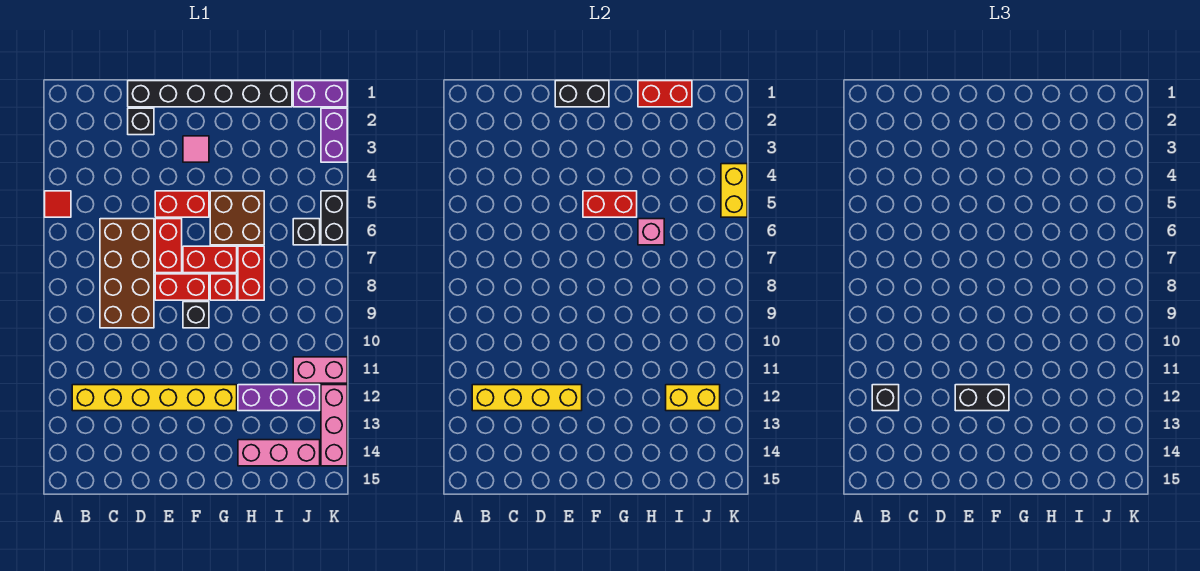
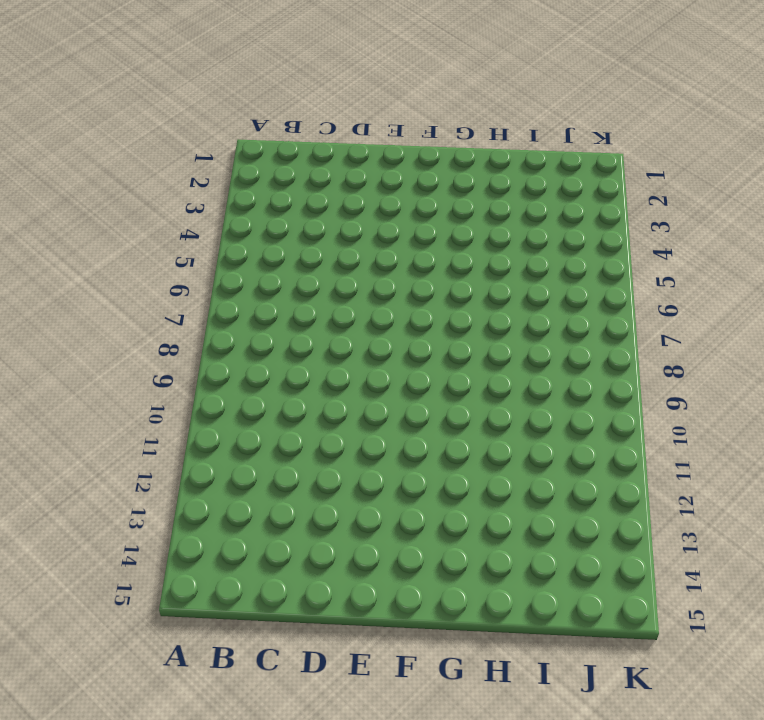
none -> red 1x1 tile [45,191,71,217]
none -> yellow 1x6 brick [72,385,237,411]
none -> brown 2x4 brick [100,219,154,328]
none -> black 1x6 brick [128,81,292,107]

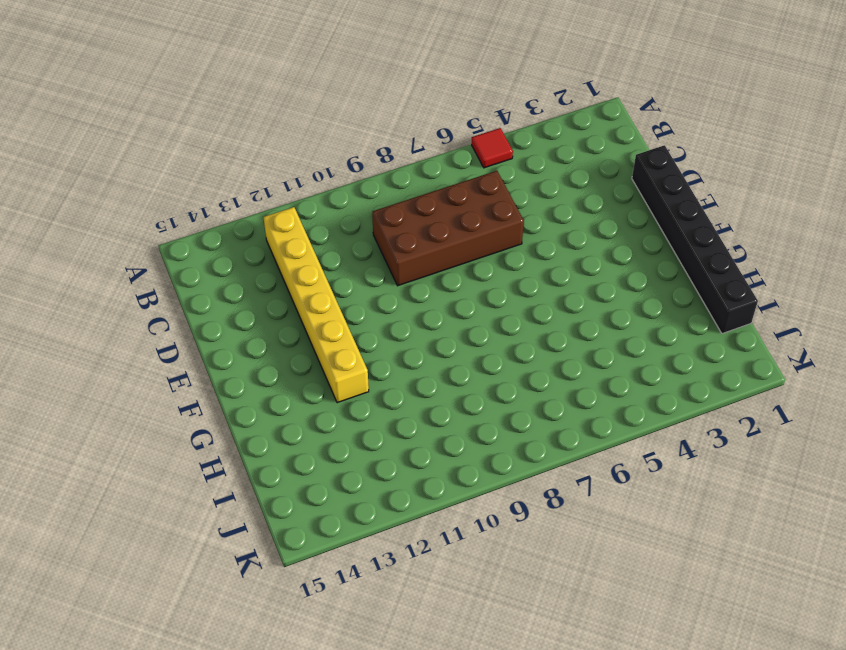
none -> black 1x1 brick [128,108,154,135]
none -> red 1x2 brick [155,191,209,217]
none -> red 1x2 brick [155,219,182,273]
none -> red 1x2 brick [155,274,209,300]

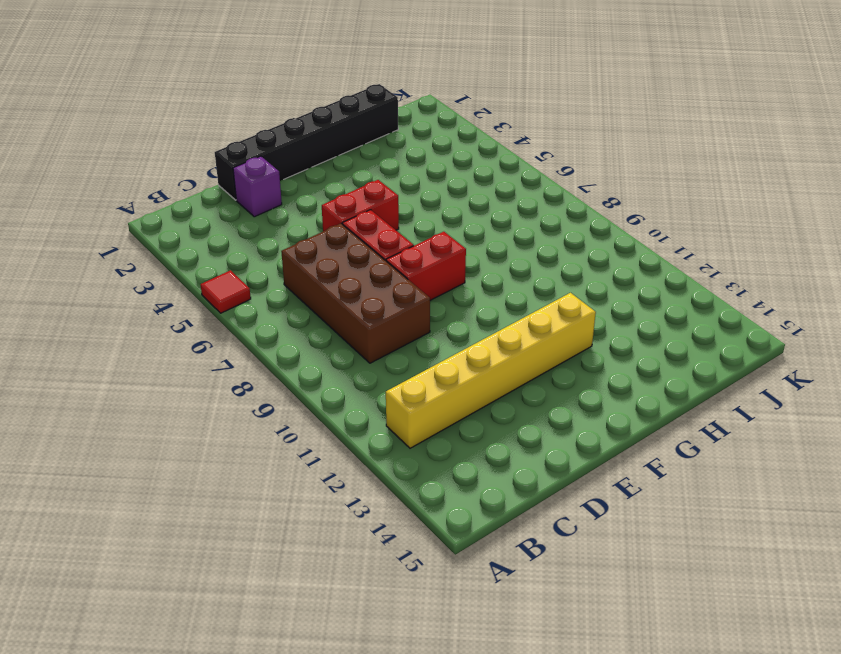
purple 1x1 brick [233,156,282,217] -> black 1x1 brick [128,108,154,135]
none -> pink 1x1 tile [183,136,209,162]
none -> red 1x2 brick [183,246,237,273]
none -> black 1x1 brick [183,302,209,328]
none -> brown 2x2 brick [210,191,264,245]

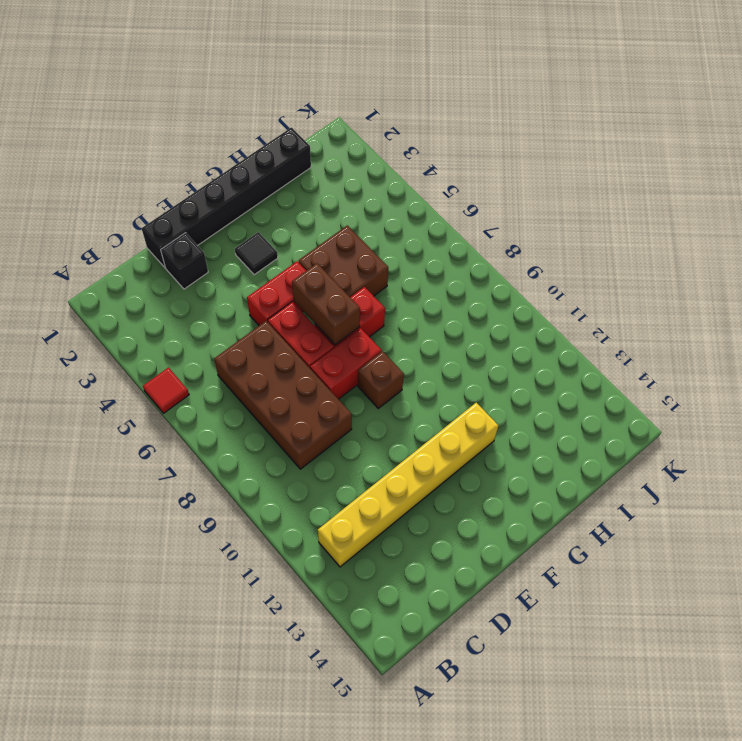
black 1x1 tile [235,232,278,275] -> pink 1x1 tile [183,136,209,162]
brown 1x2 brick [292,263,360,345] -> none
brown 1x1 brick [358,351,404,408] -> black 1x1 brick [183,302,209,328]
none -> red 1x1 brick [210,274,237,300]
none -> red 1x2 brick [238,246,264,300]
none -> purple 1x3 brick [238,385,320,411]
none -> pink 1x3 brick [238,440,320,466]

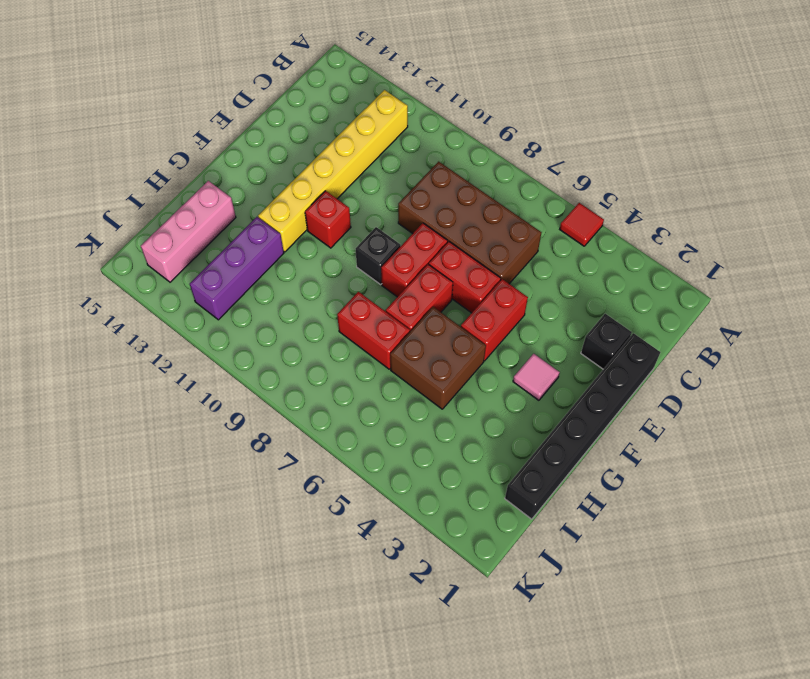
red 1x1 brick [305,191,351,248] -> red 1x1 brick moved to [210,274,237,300]
none -> purple 1x2 brick [293,81,347,107]
none -> black 1x1 brick [293,219,320,245]
none -> pink 1x2 brick [293,357,347,383]
none -> purple 1x2 brick [321,108,347,162]

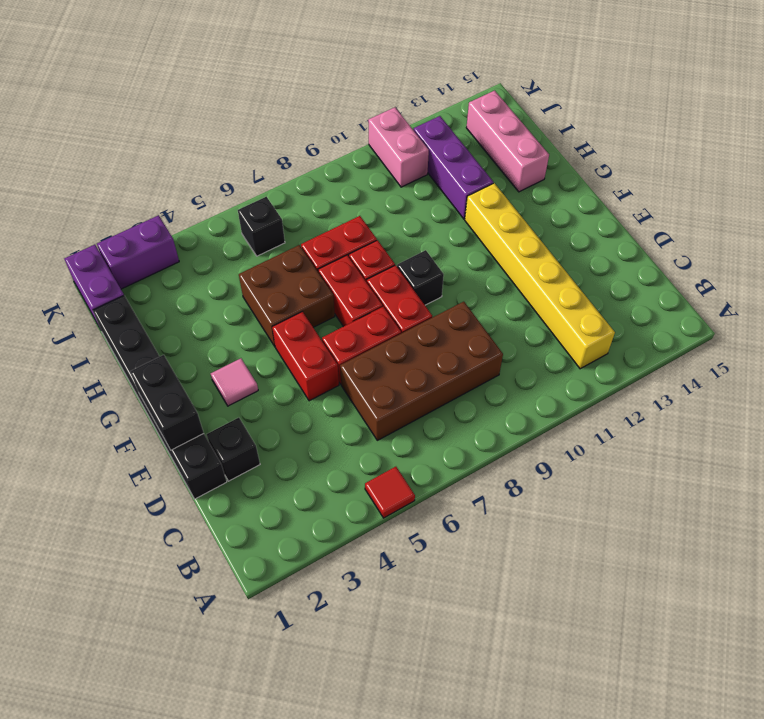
none -> black 1x2 brick [321,191,347,245]
none -> pink 1x3 brick [321,385,347,466]
none -> yellow 1x4 brick [472,385,582,411]
none -> red 1x2 brick [583,191,637,217]

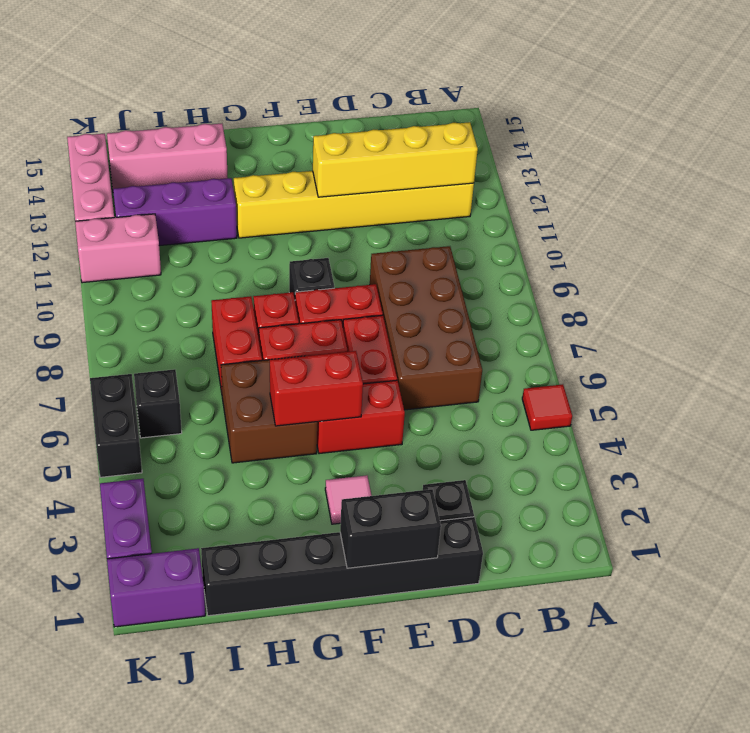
none -> red 1x2 brick [638,81,692,107]
none -> pink 1x1 brick [638,219,664,245]
none -> yellow 1x2 brick [666,385,720,411]
none -> yellow 1x2 brick [721,164,747,217]

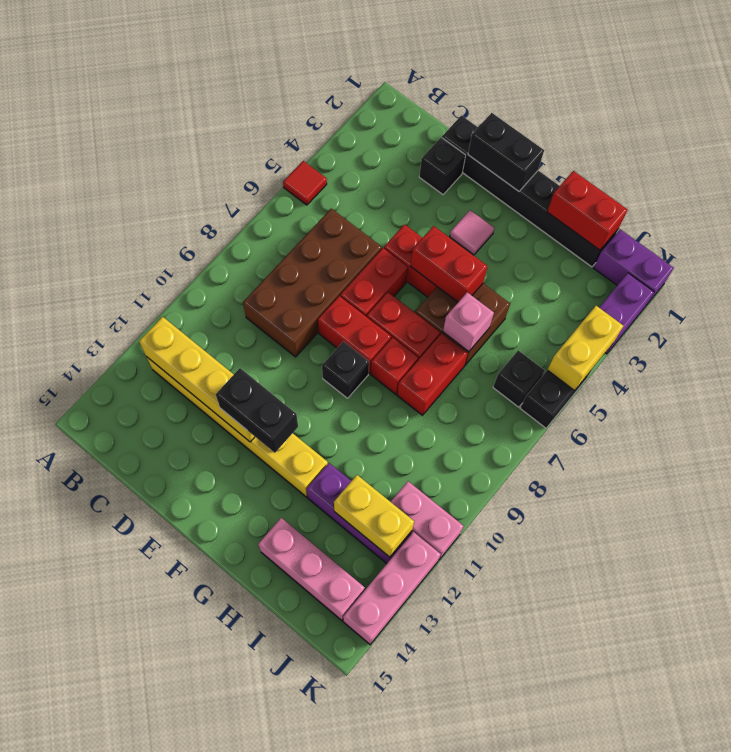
none -> black 1x1 brick [872,385,899,411]

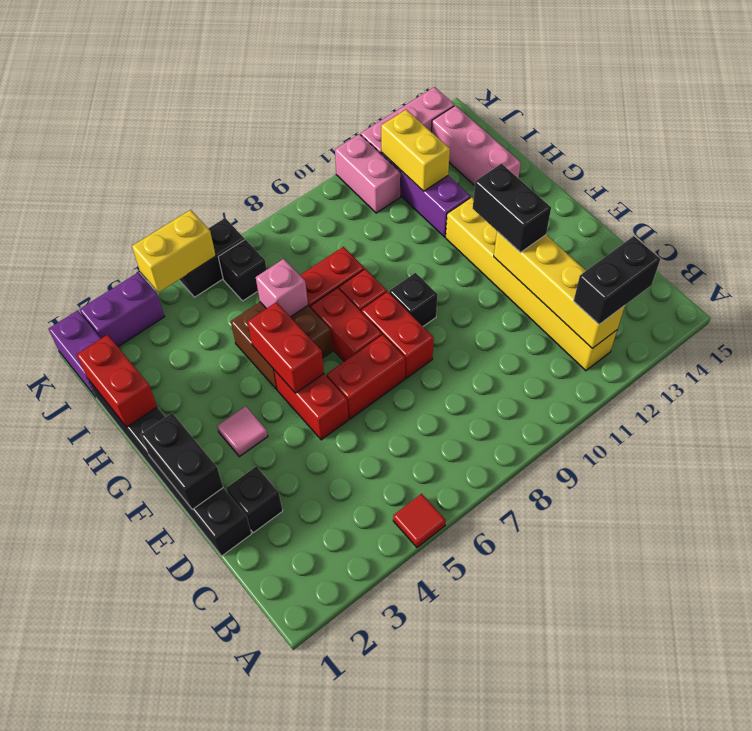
black 1x2 brick [574,236,660,324] -> black 1x1 brick [872,385,899,411]
none -> brown 2x4 brick [100,219,154,328]

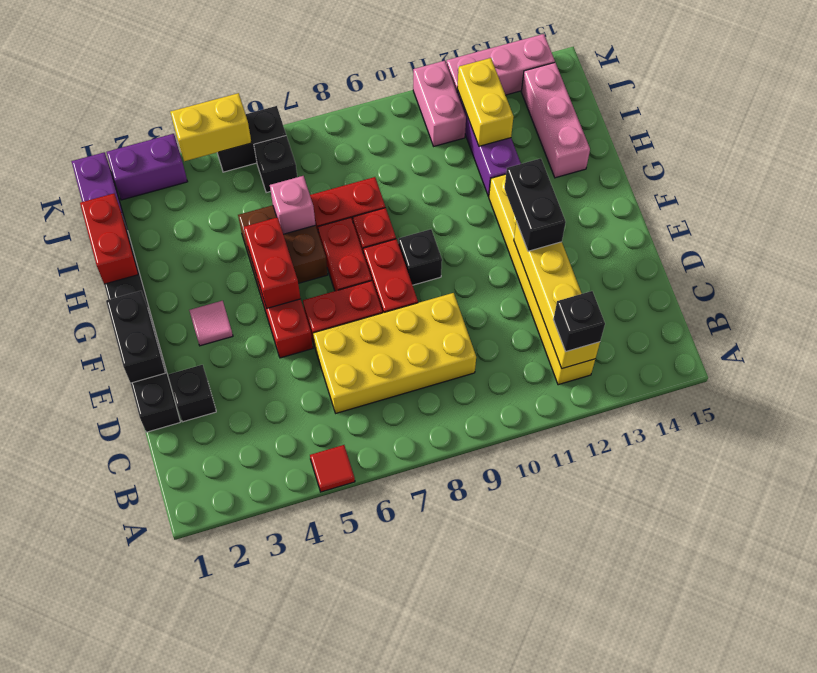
yellow 2x4 brick [313,293,476,413] -> brown 2x4 brick [100,219,154,328]

